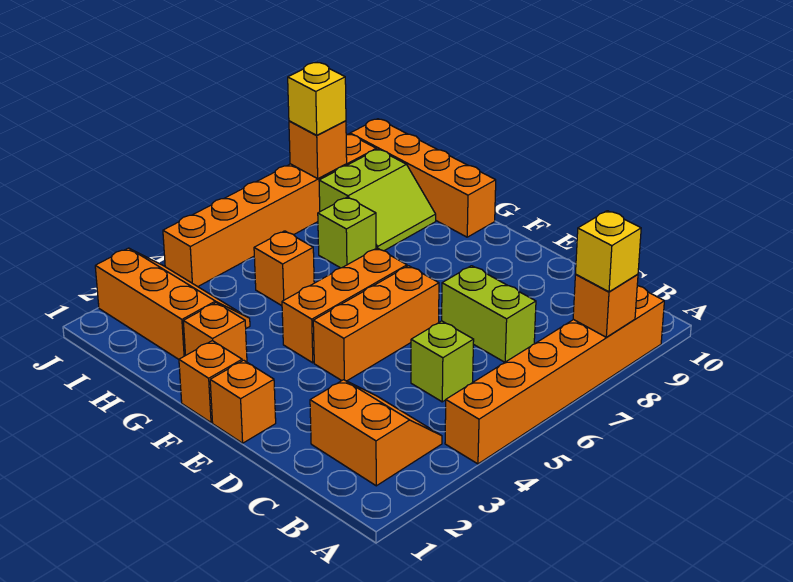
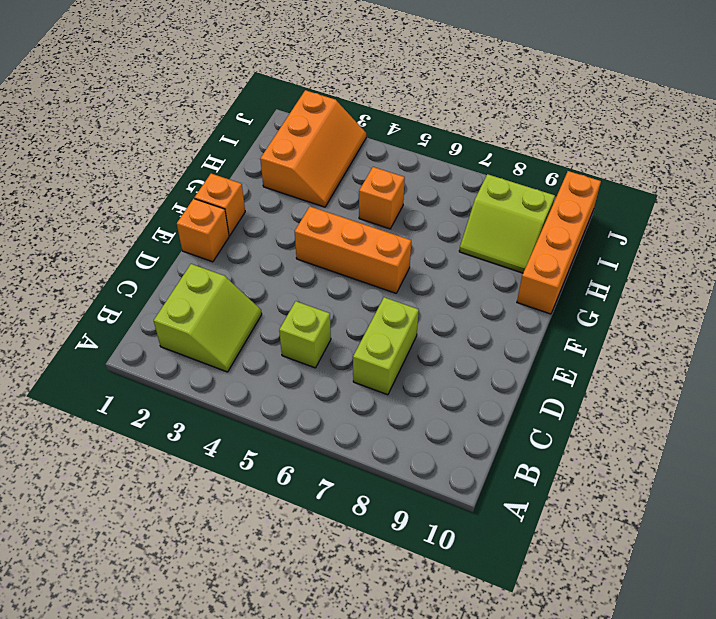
lime 2x2 slope [154,264,262,372] -> orange 2x2 slope [310,380,442,486]
none -> orange 1x6 brick [445,286,664,464]
none -> orange 1x3 brick [313,266,439,381]
none -> orange 1x1 brick [183,303,247,362]

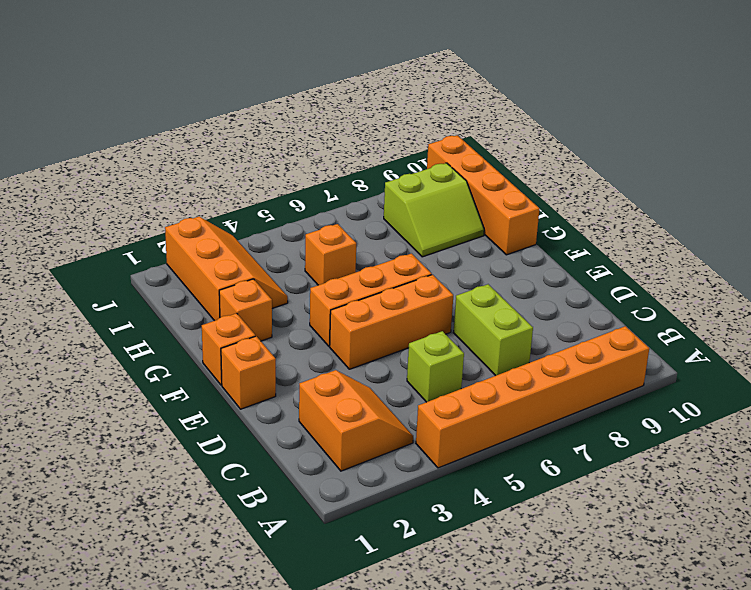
none -> lime 1x1 brick [318,197,376,268]
none -> orange 1x6 brick [163,134,376,287]
none -> orange 1x1 brick [573,274,638,337]

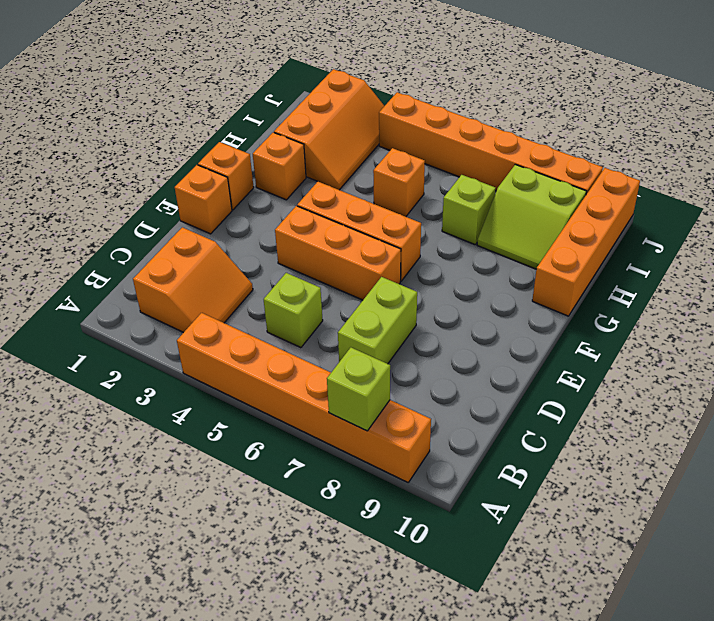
lime 1x1 brick [327,348,390,431] -> orange 1x1 brick [573,274,638,337]
none -> orange 1x1 brick [289,121,347,179]
none -> yellow 1x1 brick [576,211,641,292]
none -> yellow 1x1 brick [288,63,346,135]

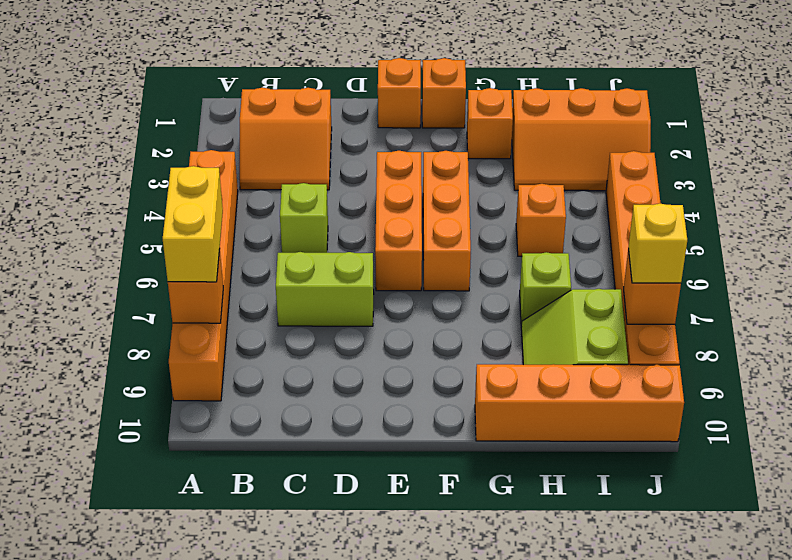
yellow 1x2 brick [163,166,223,282] -> yellow 1x1 brick [576,211,641,292]

